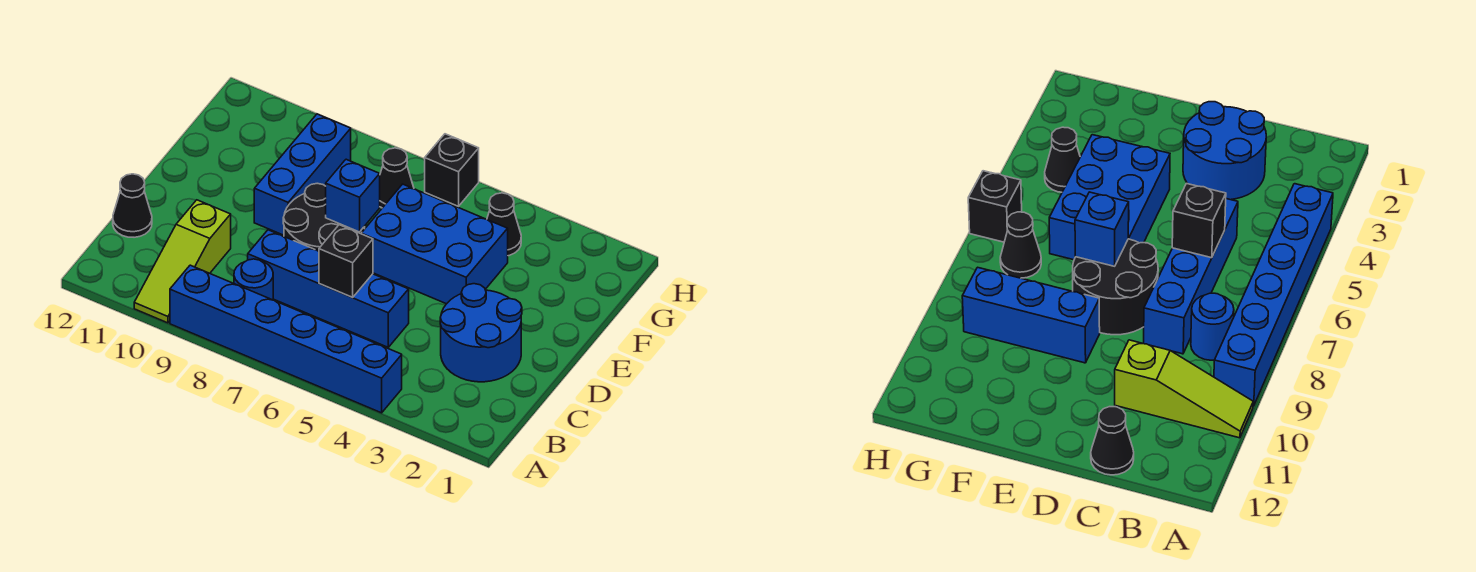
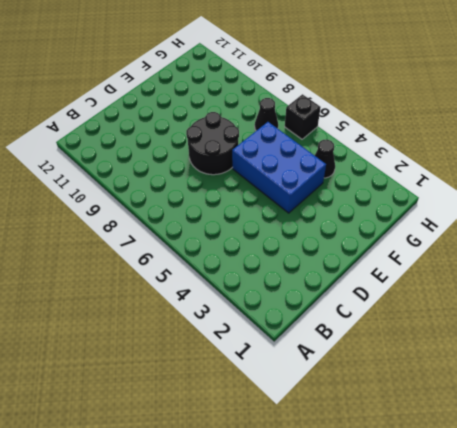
none -> blue 1x6 brick [170,265,402,413]
none -> lime 1x3 slope [134,200,231,323]
none -> blue 1x1 round brick [234,259,273,300]

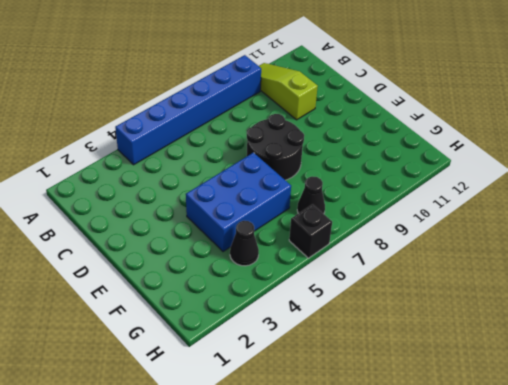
none -> blue 1x1 round brick [234,259,273,300]
none -> blue 2x2 round brick [440,284,522,382]
none -> blue 1x4 brick [248,230,409,347]

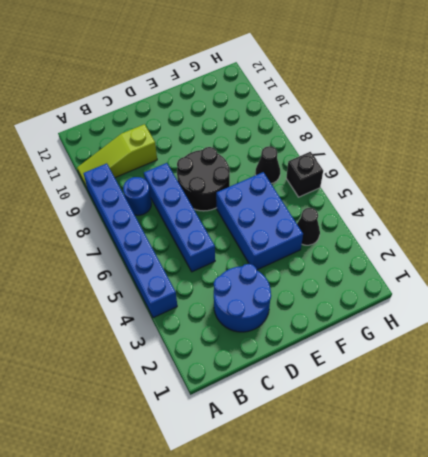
none -> black 1x1 cone [113,174,152,237]
none -> blue 1x3 brick [254,114,351,235]
none -> black 1x1 brick [319,225,373,297]

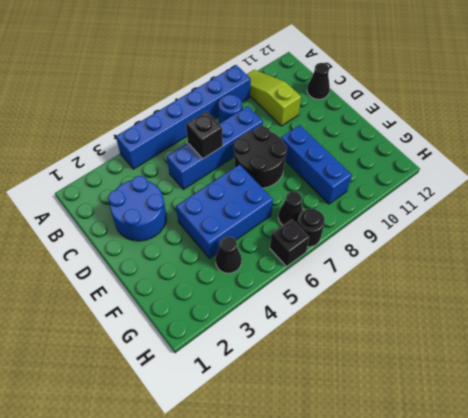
black 1x1 round brick [297,209,325,247] -> none
none -> blue 1x1 brick [326,159,380,232]

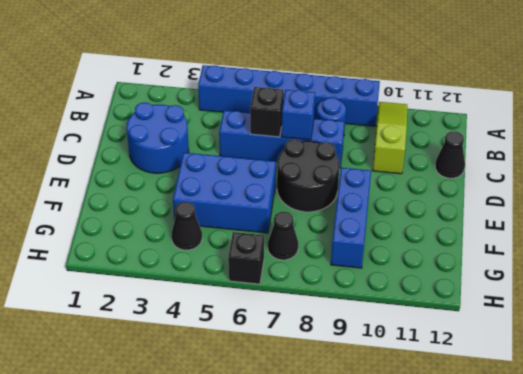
blue 1x1 brick [281,90,315,140] -> blue 1x1 brick moved to [326,159,380,232]

